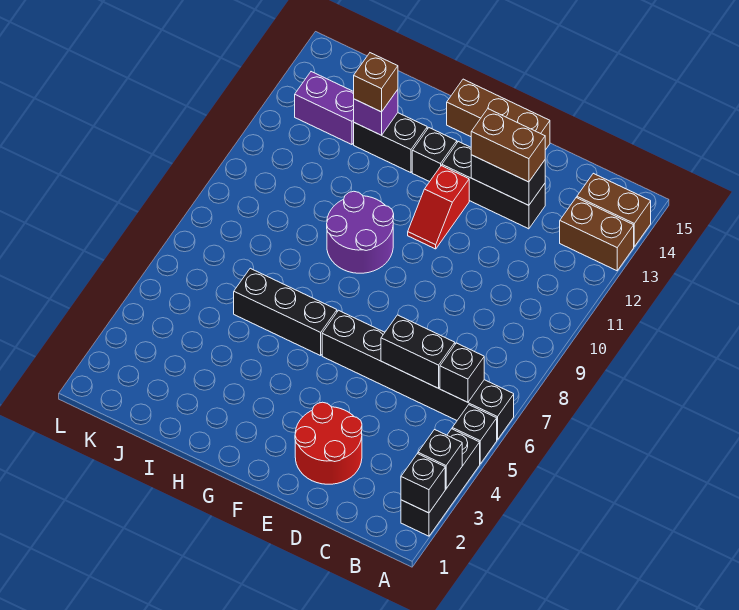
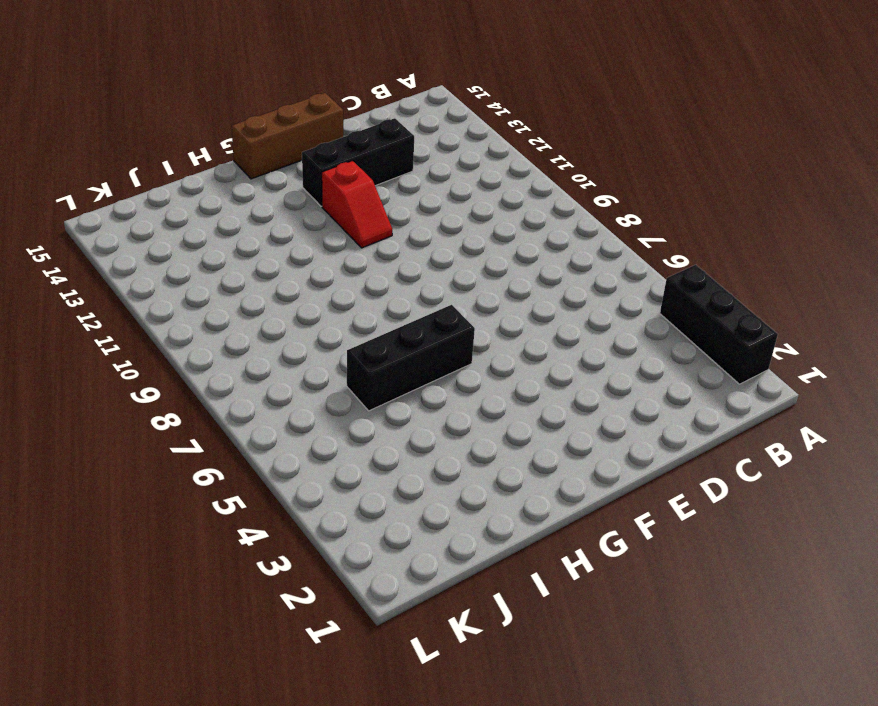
none -> black 1x1 brick [452,405,497,464]
none -> black 1x6 brick [322,310,514,440]
none -> brown 1x2 brick [560,198,634,271]

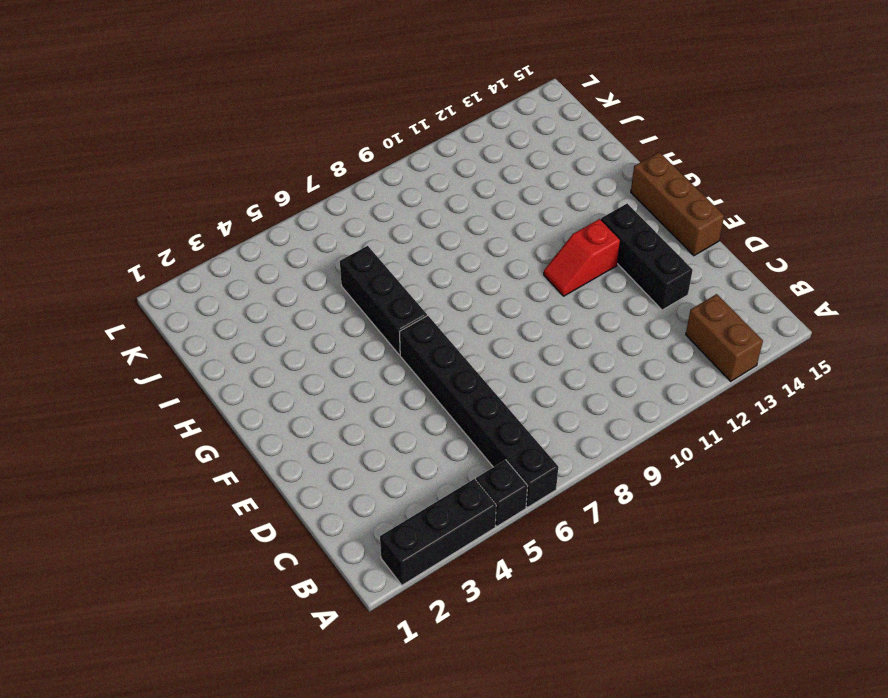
none -> brown 1x2 brick [577,173,651,246]
none -> red 2x2 round brick [295,402,362,484]
none -> purple 2x2 round brick [327,191,394,273]

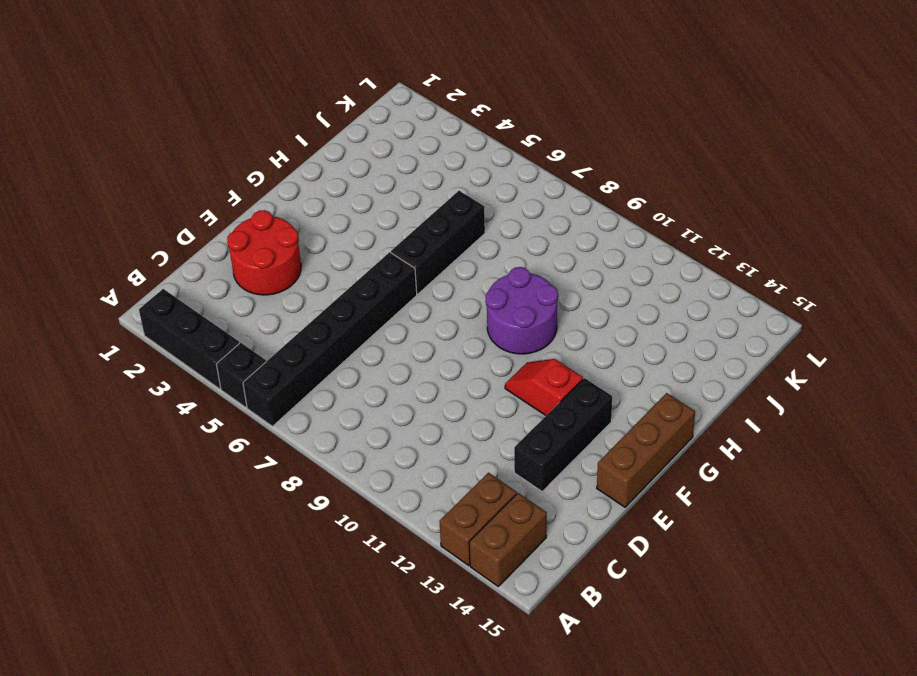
none -> black 1x1 brick [412,128,457,182]
none -> black 1x2 brick [354,113,427,173]
none -> purple 1x2 brick [295,72,354,145]

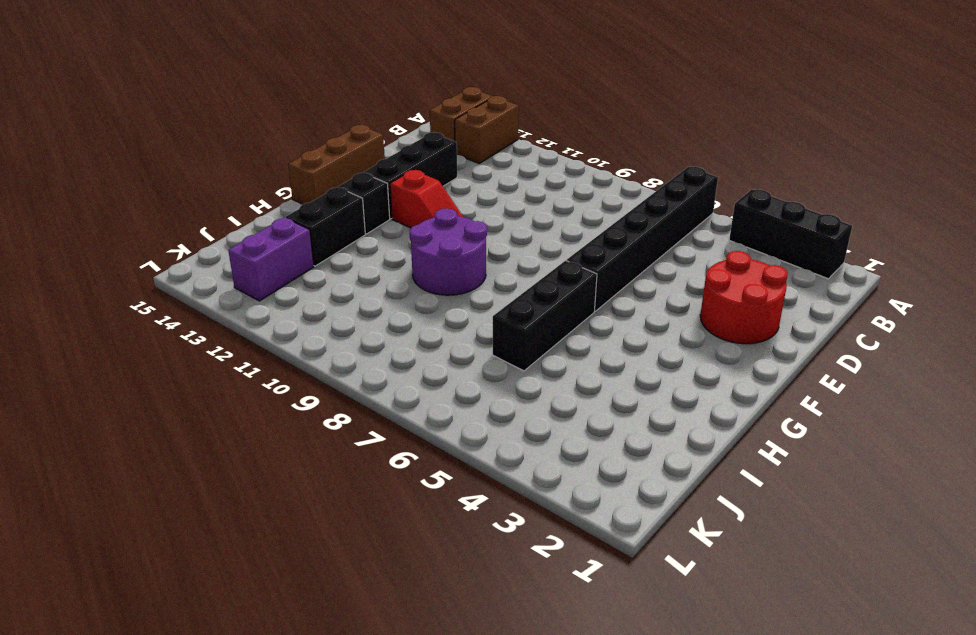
none -> black 1x1 brick [452,405,497,464]
none -> black 1x1 brick [401,454,445,513]
none -> black 1x1 brick [418,430,462,489]

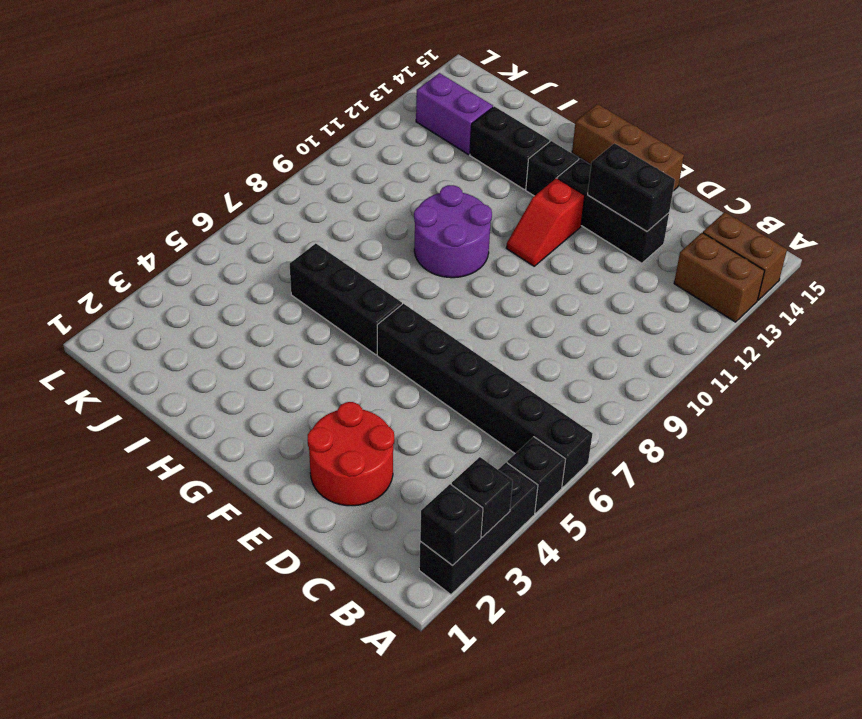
none -> black 1x1 brick [440,343,484,402]
none -> black 1x2 brick [381,315,455,388]
none -> purple 1x1 brick [354,90,398,135]

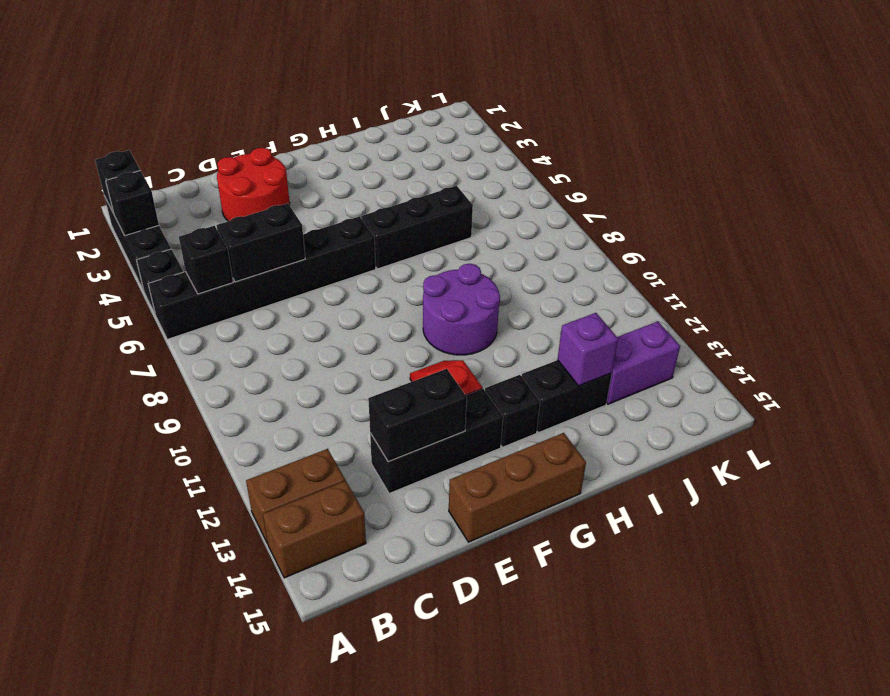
none -> brown 1x2 brick [471,109,545,182]
none -> brown 1x1 brick [354,53,398,112]

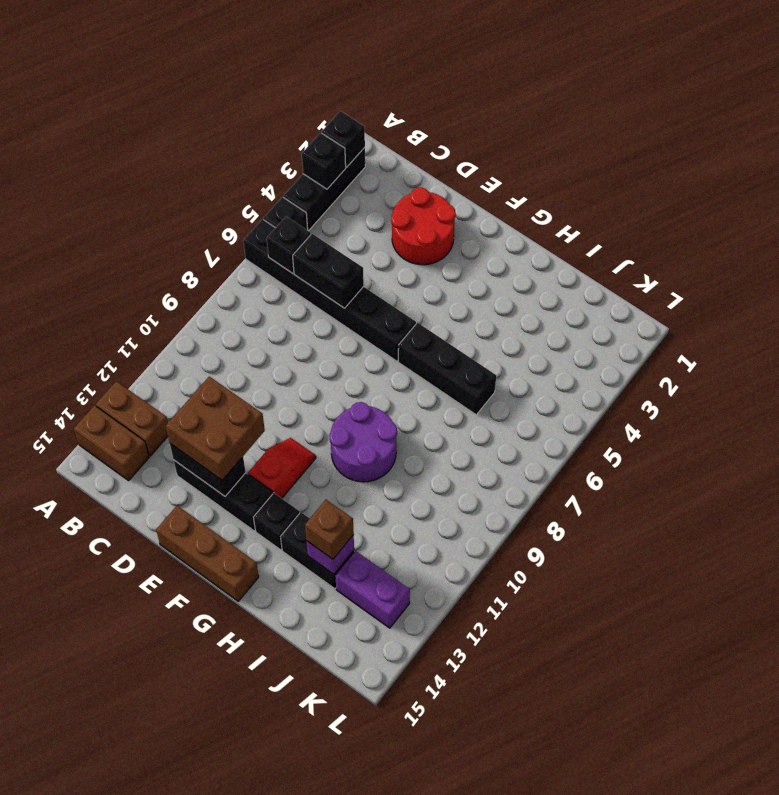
brown 2x2 brick [166,376,265,480] -> brown 1x2 brick [471,109,545,182]

